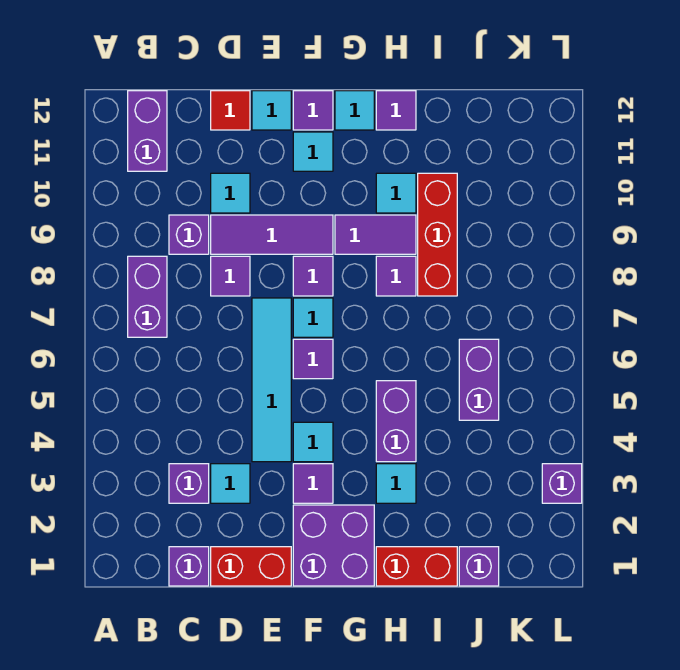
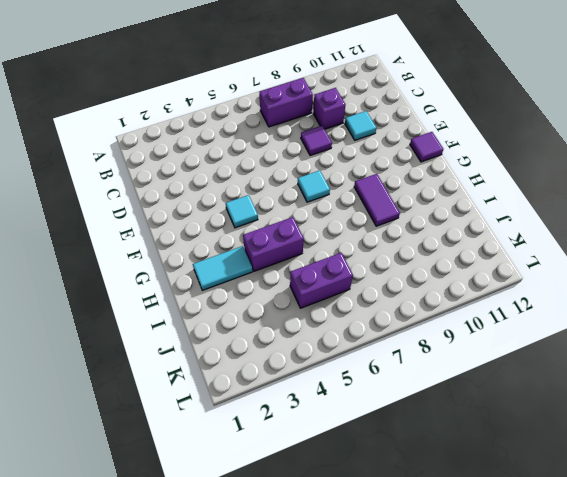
cyan 1x2 tile [193,246,253,290] -> cyan 1x1 tile [376,464,416,503]
none -> purple 1x2 brick [128,91,167,171]
none -> purple 1x1 brick [169,547,209,586]
none -> purple 1x1 brick [169,464,209,503]
none -> red 1x2 brick [211,547,291,586]

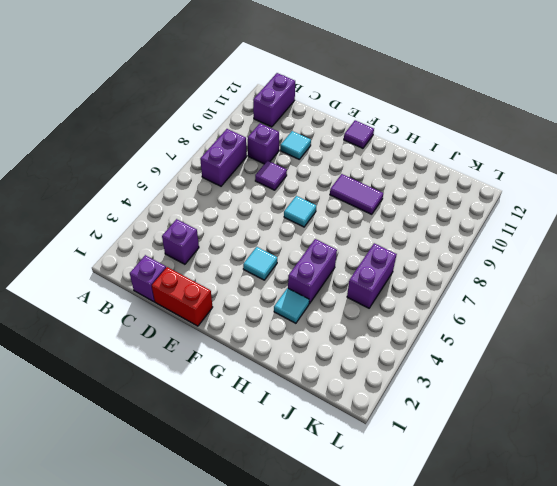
none -> cyan 1x1 tile [211,464,250,503]
none -> purple 1x3 tile [211,215,333,254]
none -> red 1x1 tile [211,91,250,130]
none -> cyan 1x4 tile [252,298,291,462]

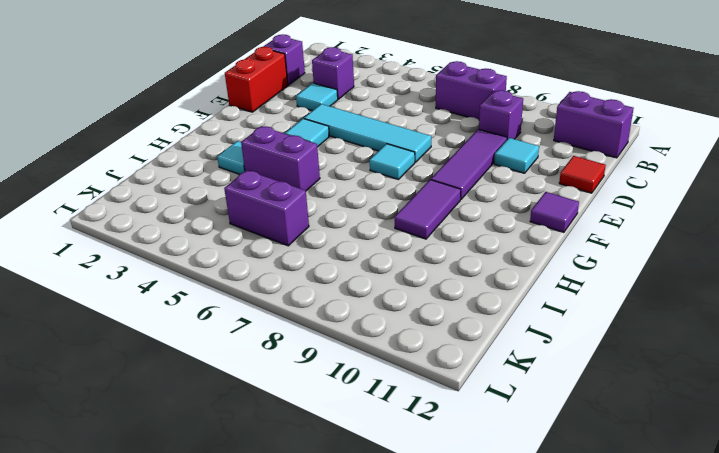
none -> purple 1x1 tile [211,256,250,296]
none -> cyan 1x1 tile [252,91,291,130]
none -> purple 2x2 brick [293,505,374,586]
none -> purple 1x1 tile [293,464,333,503]

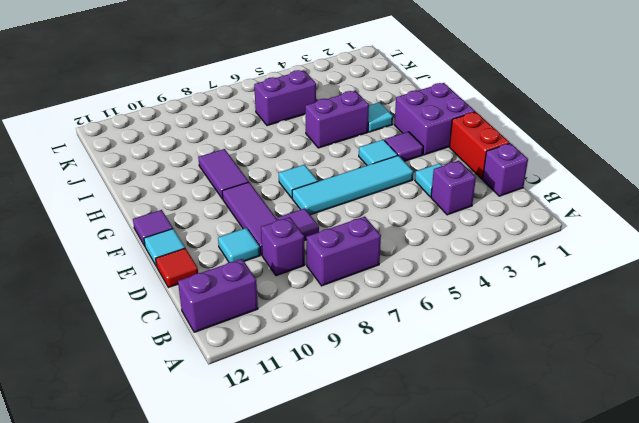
none -> purple 1x1 tile [293,339,333,379]
none -> purple 1x1 tile [293,256,333,296]
none -> cyan 1x1 tile [293,132,333,171]
none -> cyan 1x1 tile [335,91,374,130]

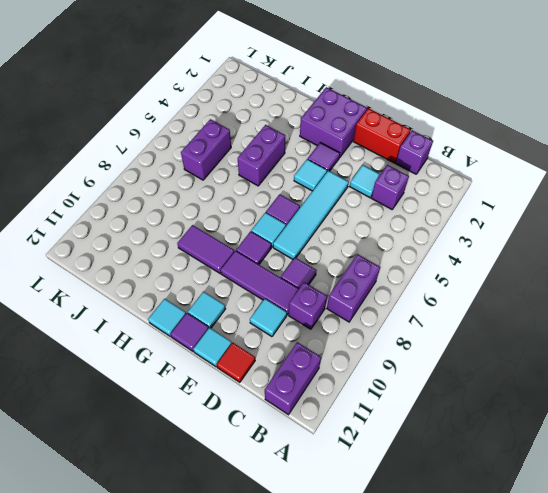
none -> red 1x2 brick [376,547,457,586]
none -> cyan 1x1 tile [376,464,416,503]
none -> purple 1x1 tile [376,256,416,296]
none -> cyan 1x1 tile [376,173,416,213]

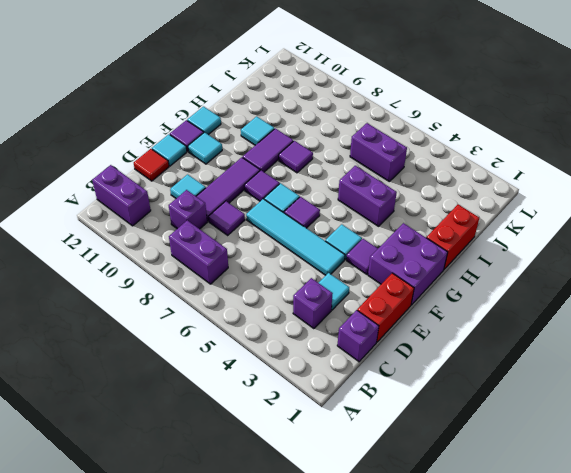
none -> cyan 1x1 tile [376,464,416,503]
none -> purple 1x1 tile [376,91,416,130]
none -> red 1x3 brick [418,173,457,296]
none -> purple 1x1 brick [459,547,499,586]

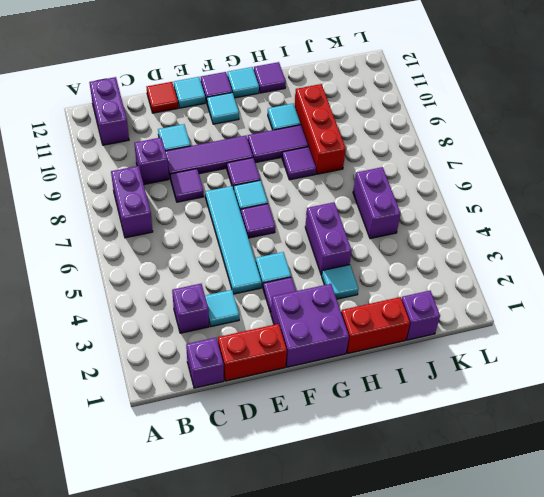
none -> purple 1x1 brick [542,464,582,503]

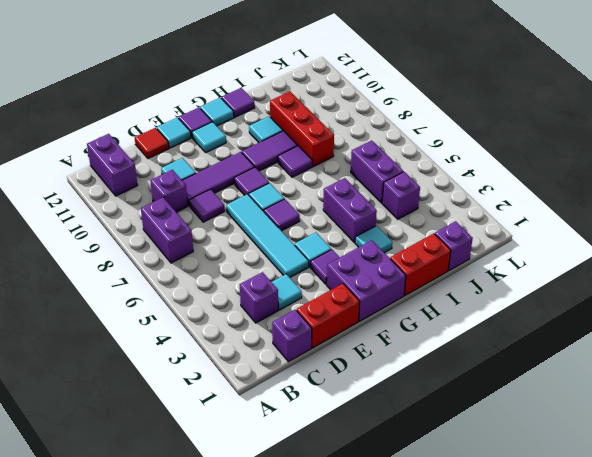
purple 1x1 brick [382,172,420,219] -> purple 1x1 brick moved to [542,464,582,503]

